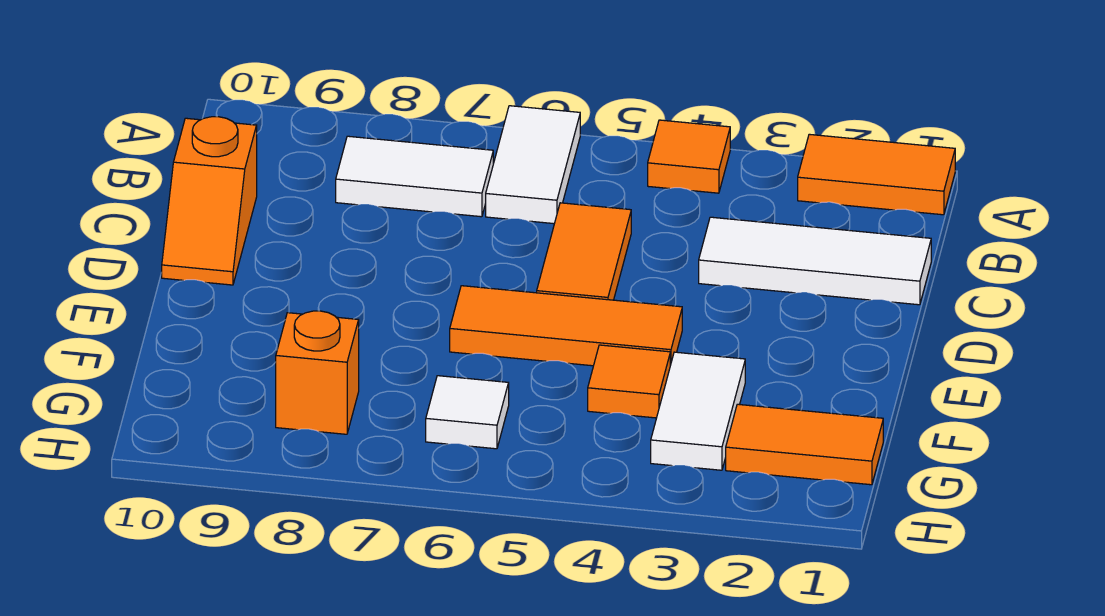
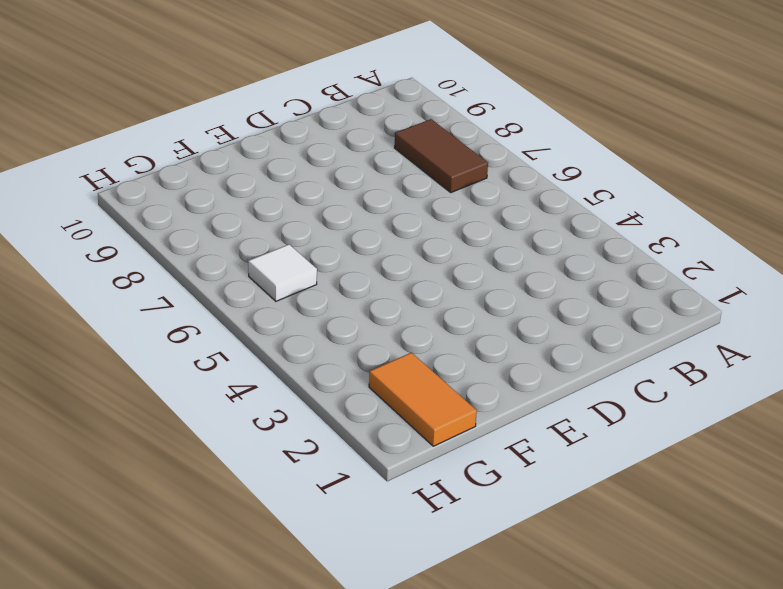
brown 1x2 tile [394,119,488,193] -> white 1x2 tile [336,136,493,217]
none -> orange 1x2 tile [798,134,955,215]
none -> orange 1x1 tile [648,120,730,193]
none -> white 1x2 tile [486,106,580,224]

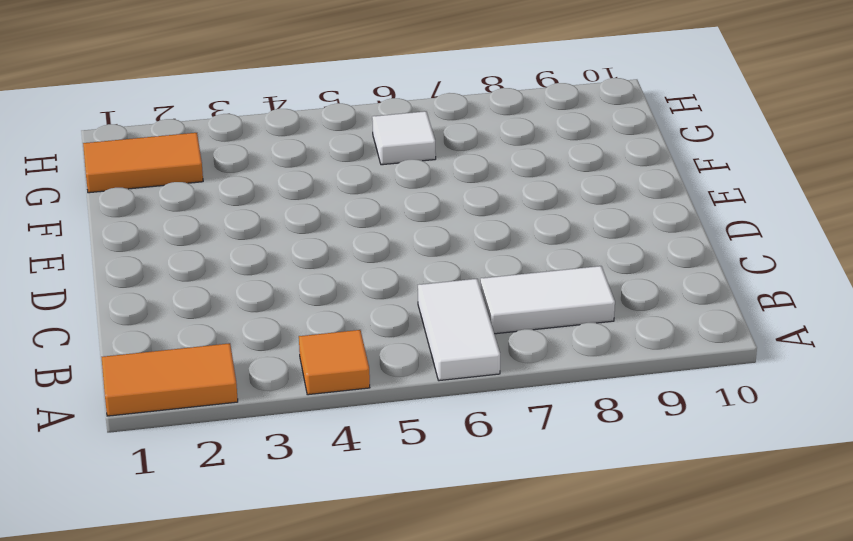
none -> white 1x3 tile [699,217,931,305]
none -> orange 1x2 tile [537,203,631,300]
none -> orange 1x2 slope [162,117,257,285]

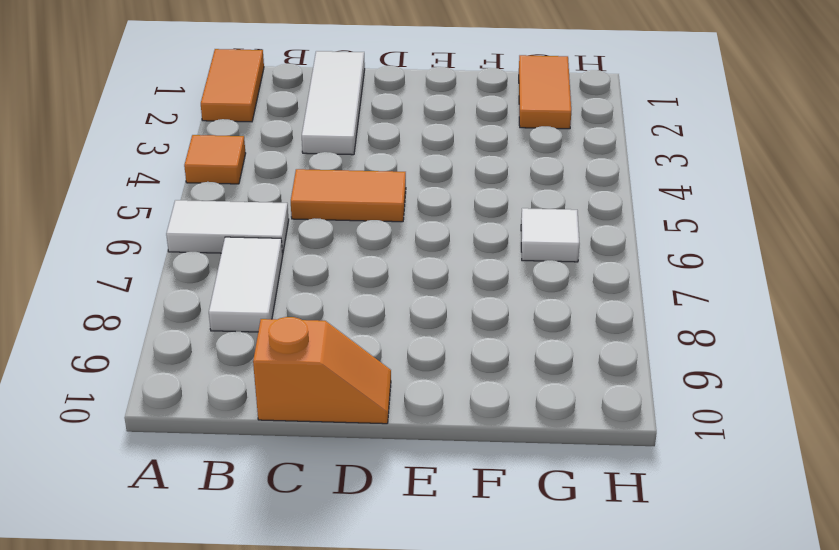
none -> orange 1x3 tile [450,286,682,366]
none -> white 1x2 tile [651,352,745,470]
none -> orange 1x1 tile [588,345,670,418]

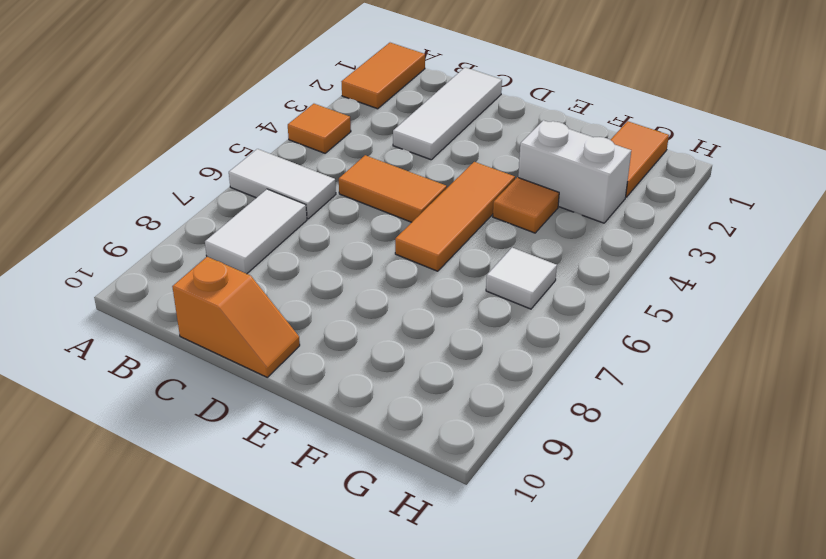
white 1x2 brick [518,120,631,223] -> white 1x2 tile [651,352,745,470]
none -> orange 1x1 brick [276,311,359,434]

